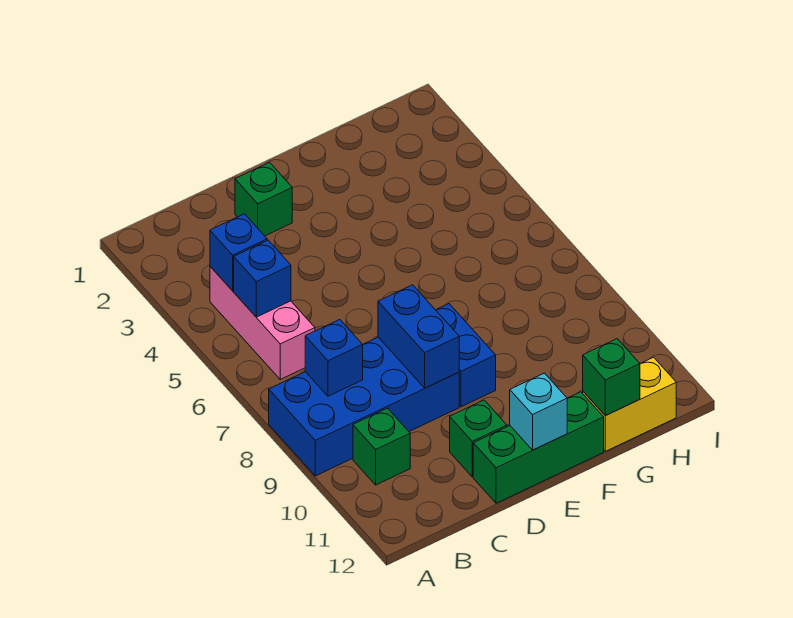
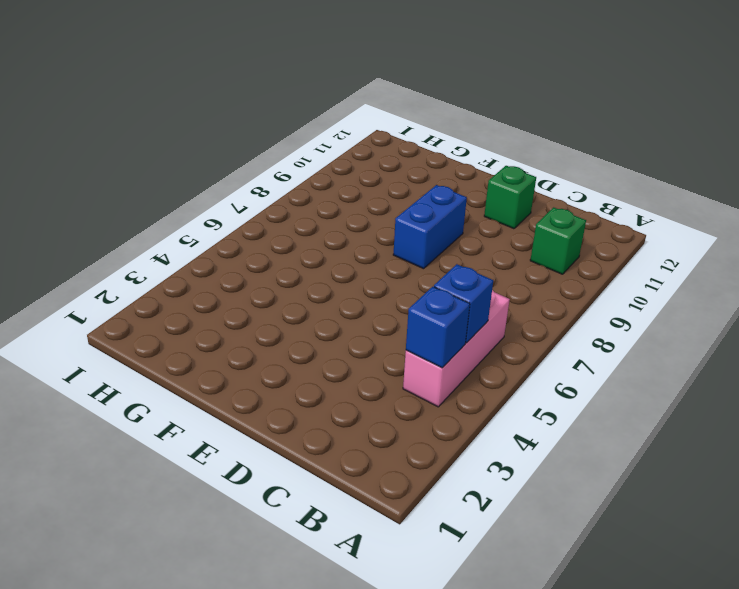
none -> blue 2x4 brick [269,337,459,476]
none -> green 1x1 brick [235,162,292,236]
none -> green 1x3 brick [473,392,604,503]

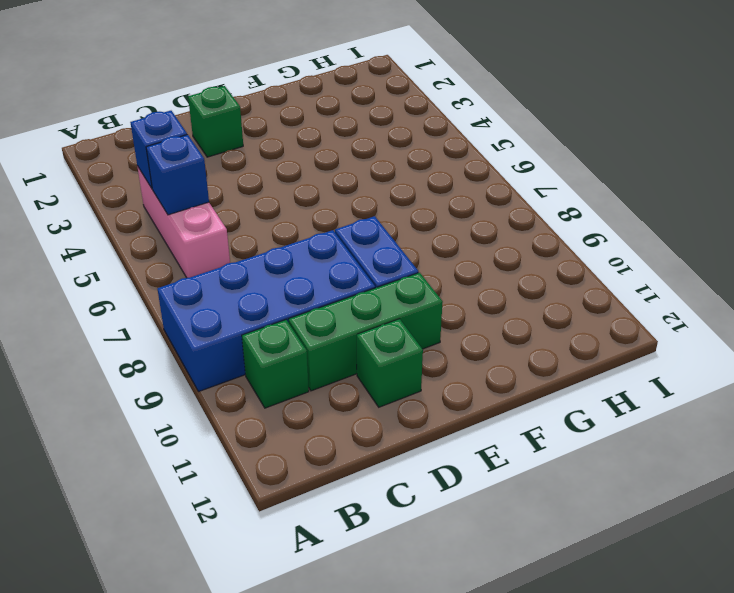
green 1x3 brick [289,273,443,391] -> green 1x3 brick moved to [473,392,604,503]
none -> yellow 1x2 brick [583,357,676,451]
none -> blue 1x1 brick [305,319,363,396]
none -> blue 1x2 brick [378,285,459,388]

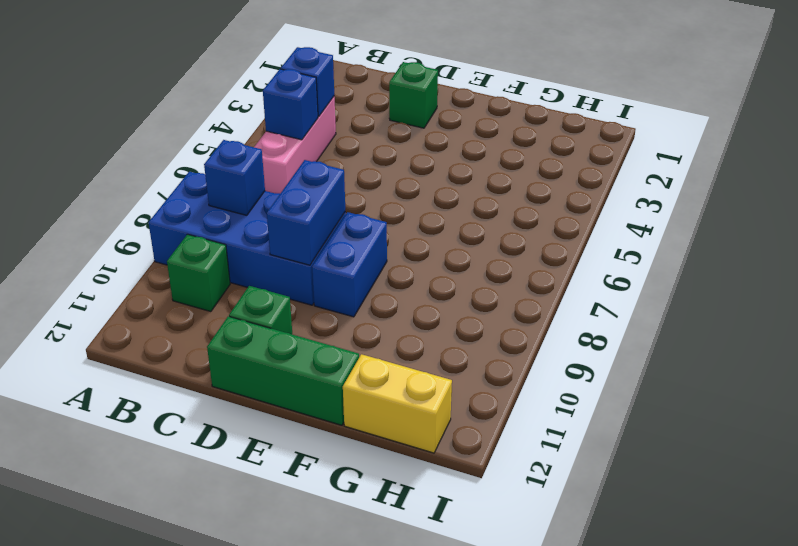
none -> cyan 1x1 brick [510,373,567,450]
none -> green 1x1 brick [583,339,640,416]

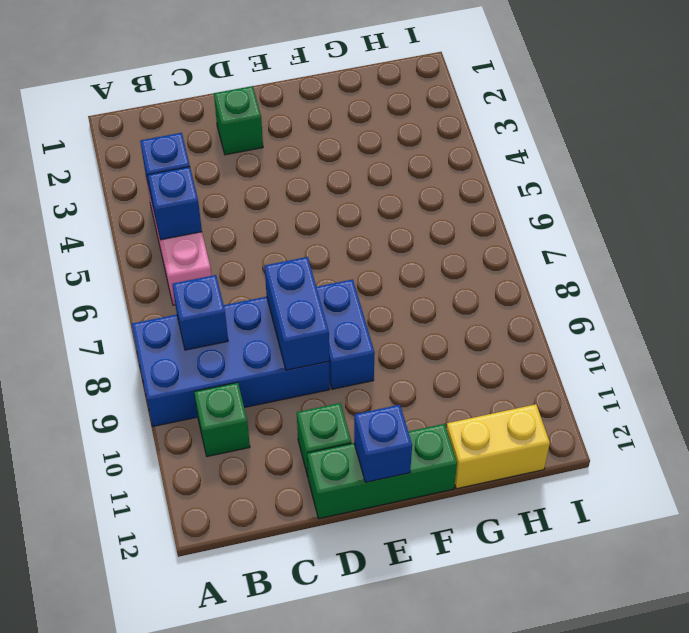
blue 1x1 brick [354,405,412,482] -> cyan 1x1 brick [510,373,567,450]
none -> green 1x1 brick [583,339,640,416]

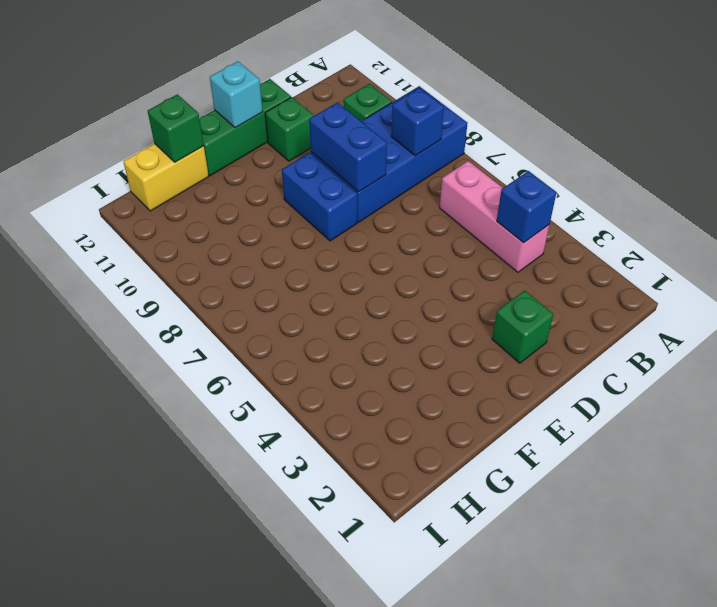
none -> blue 1x1 brick [234,240,291,317]

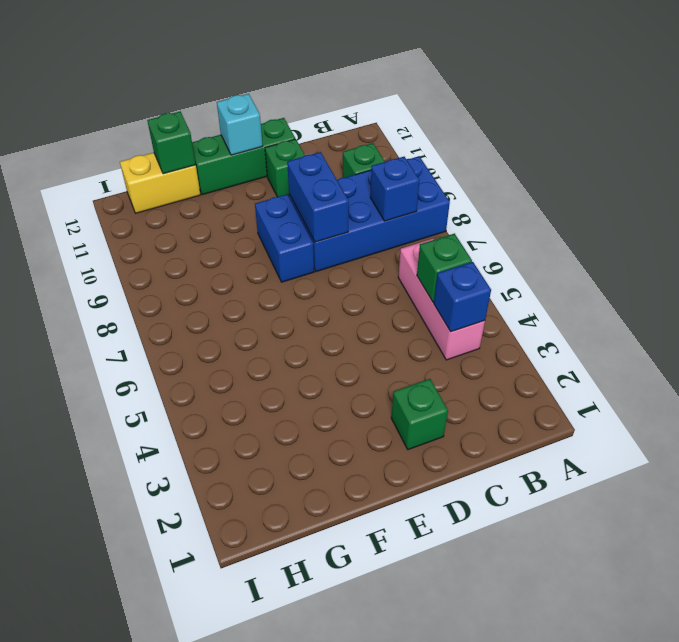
green 1x1 brick [417,234,472,302] -> blue 1x1 brick [234,240,291,317]

